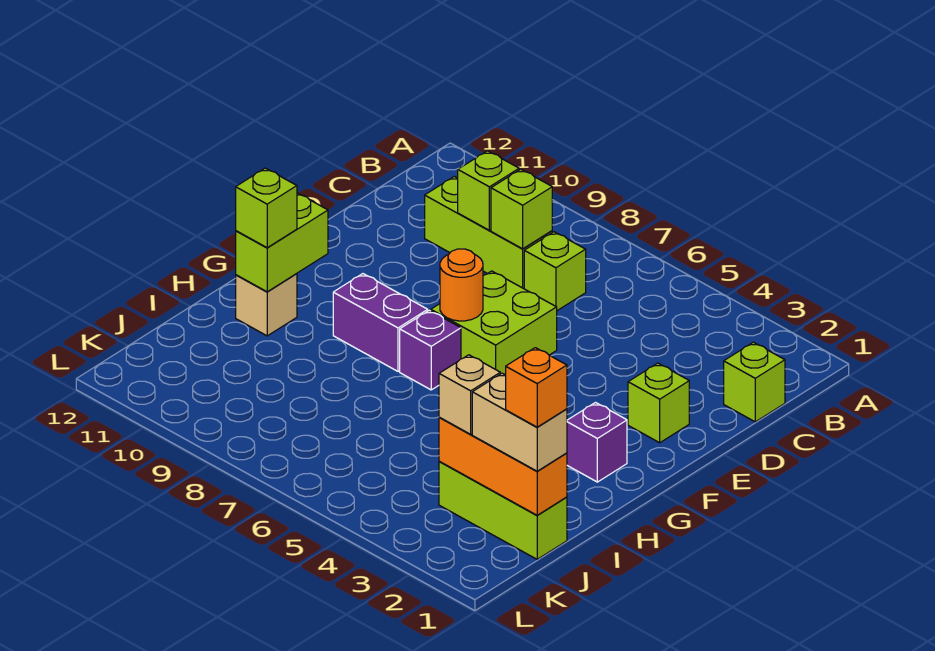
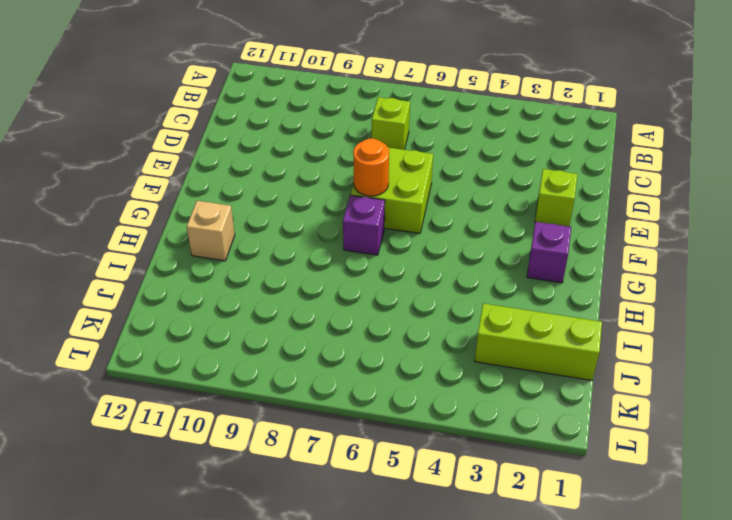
none -> lime 1x1 brick [724,342,785,422]
none -> lime 1x3 brick [425,176,552,289]
none -> purple 1x2 brick [333,274,428,371]

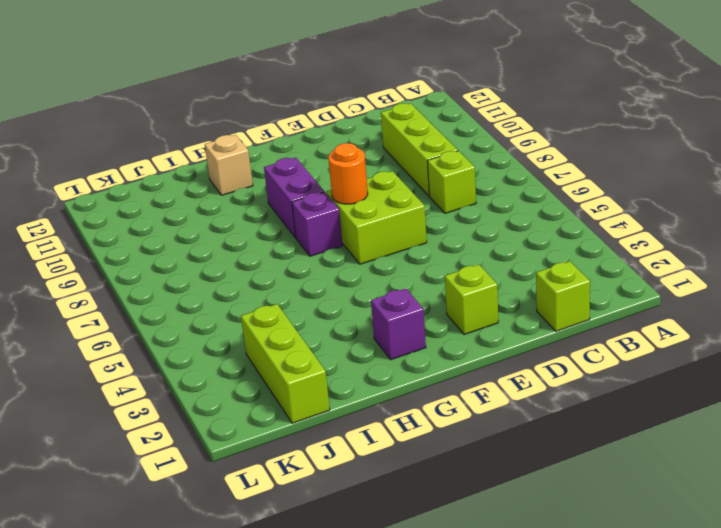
none -> lime 1x1 brick [491,169,552,249]
none -> lime 1x1 brick [458,151,519,230]
none -> lime 1x2 brick [236,193,328,292]

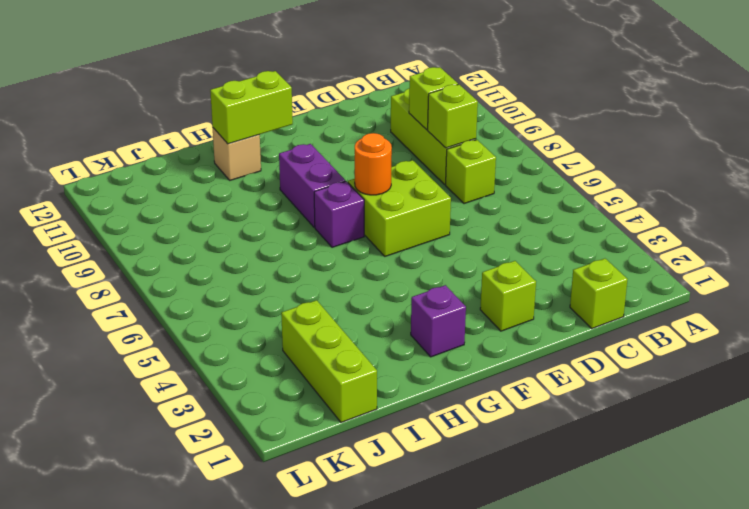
none -> orange 1x3 brick [439,417,567,515]
none -> lime 1x1 brick [236,168,297,248]
none -> tan 1x2 brick [472,373,567,471]

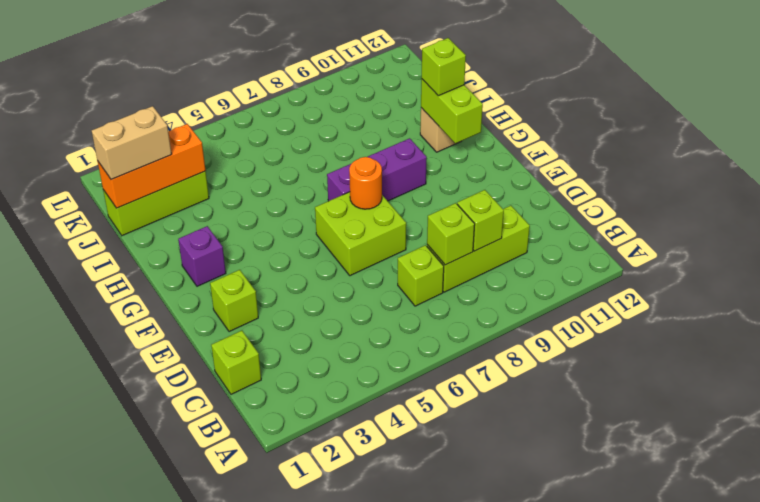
none -> tan 1x1 brick [439,355,500,434]
none -> orange 1x1 brick [506,348,567,427]

